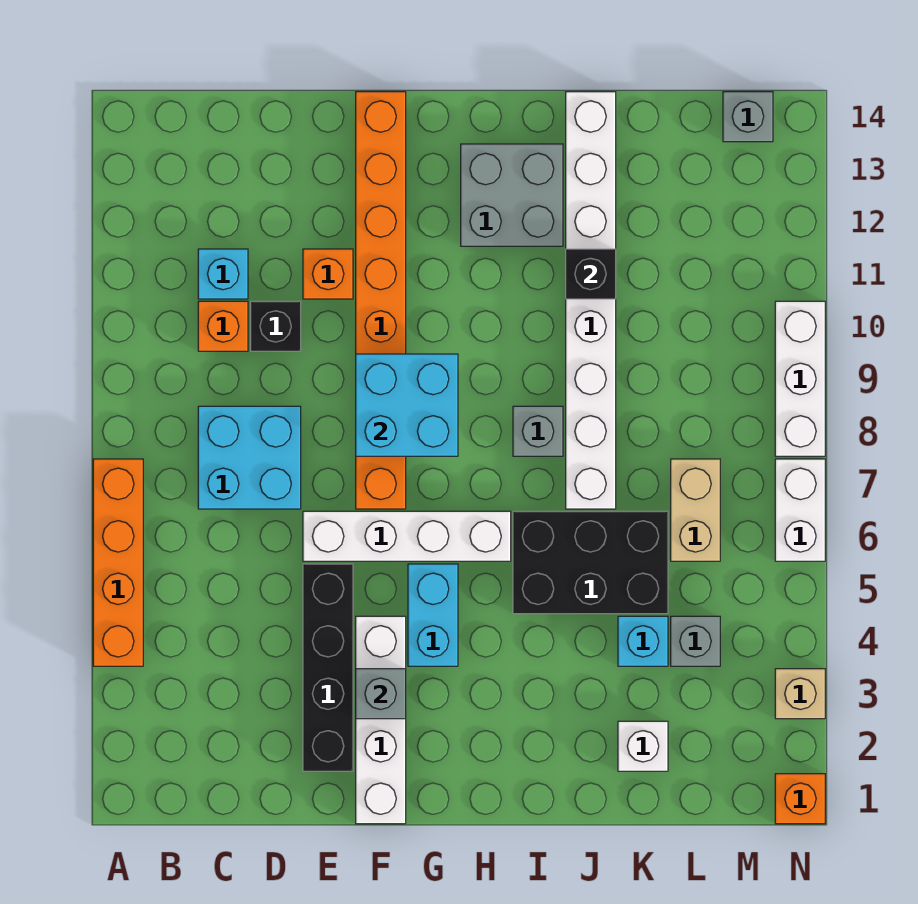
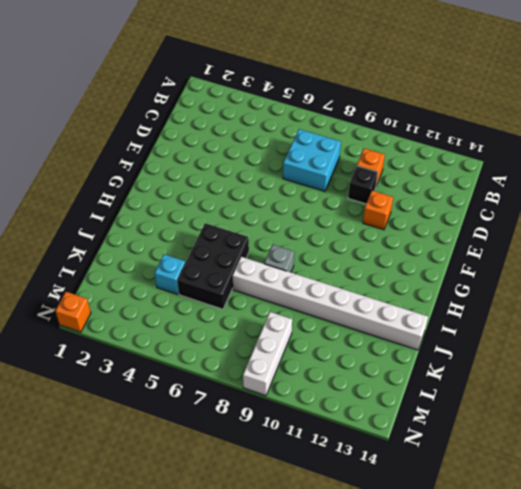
white 1x3 brick [243,312,292,396] -> white 1x3 brick turned to [775,301,825,456]
none -> orange 1x4 brick [93,459,143,666]
none -> cyan 1x1 brick [198,249,248,299]
none -> black 1x4 brick [303,564,353,771]

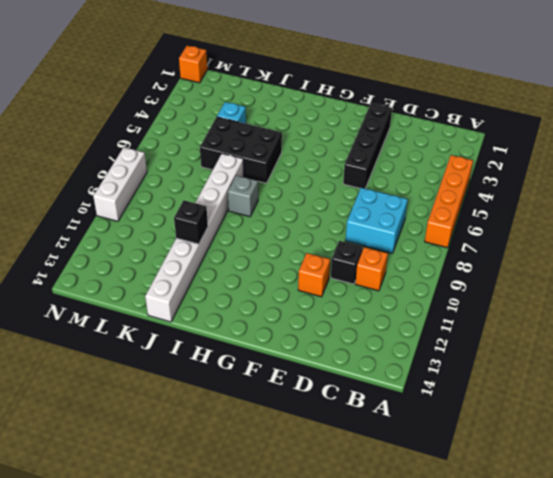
none -> cyan 1x1 brick [198,249,248,299]
none -> white 1x4 brick [303,511,511,561]
none -> white 1x4 brick [356,616,406,824]

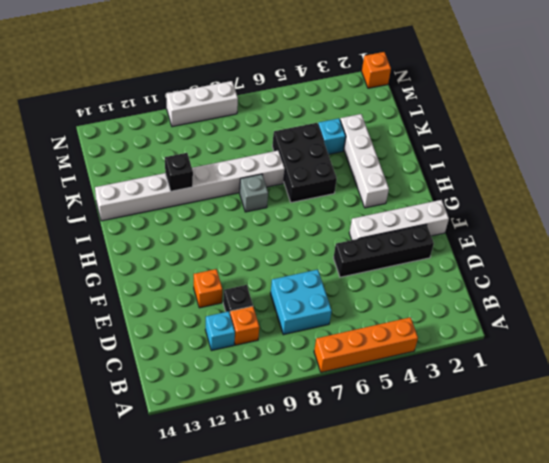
white 1x4 brick [340,114,389,208] -> white 1x4 brick moved to [303,511,511,561]
none -> orange 1x8 brick [356,92,406,509]
none -> cyan 1x2 brick [408,564,458,666]
none -> grey 2x2 brick [461,144,563,246]

